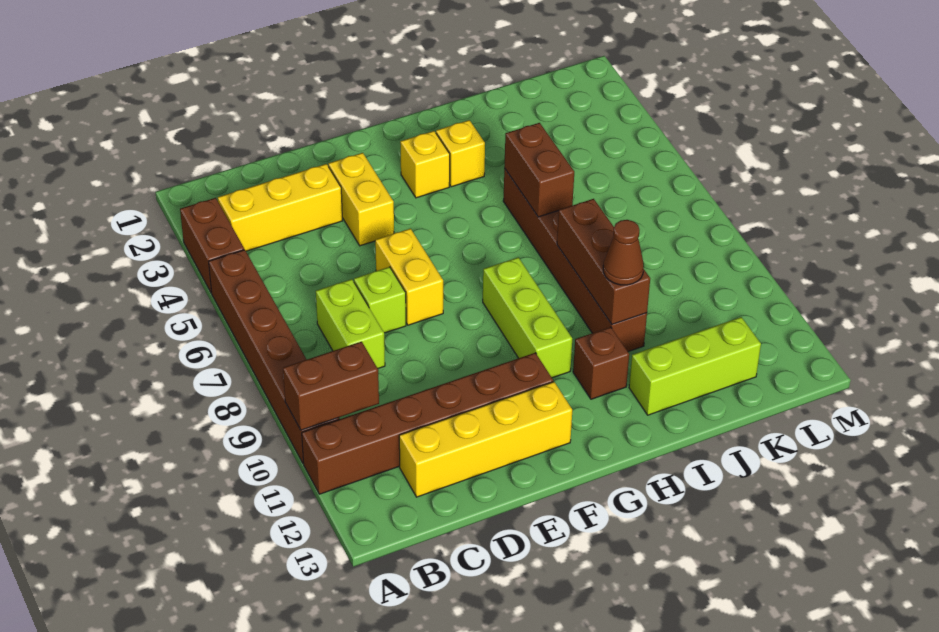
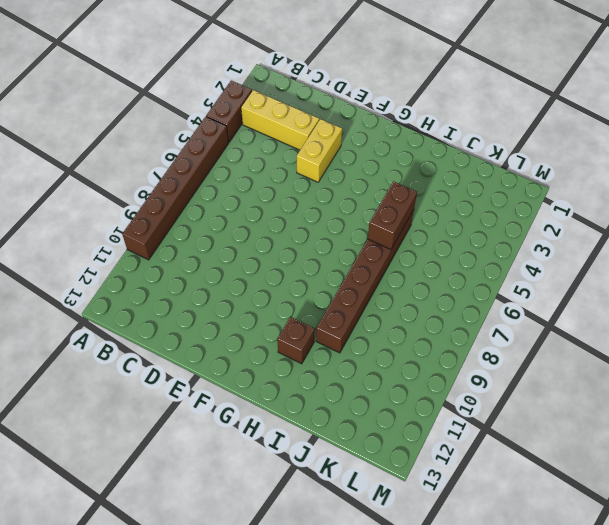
none -> brown 1x6 brick [302,353,553,494]
none -> lime 1x2 brick [316,279,385,368]
none -> yellow 1x4 brick [399,382,572,497]

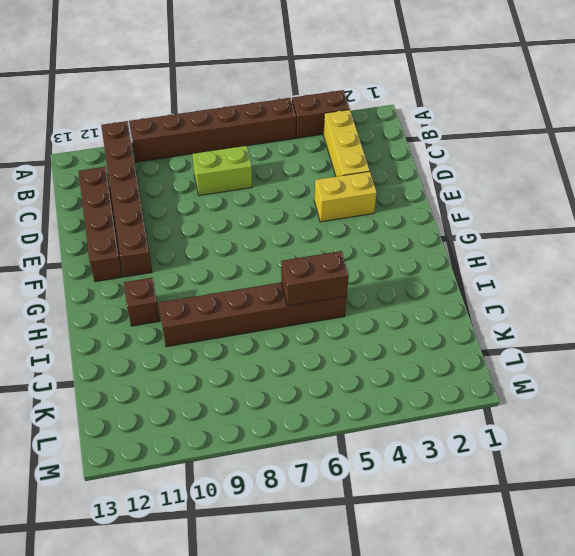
brown 1x4 brick [79,167,123,282] -> yellow 1x4 brick [399,382,572,497]
none -> lime 1x1 brick [354,267,406,333]
none -> yellow 1x2 brick [375,229,443,325]
none -> yellow 1x1 brick [400,131,450,198]

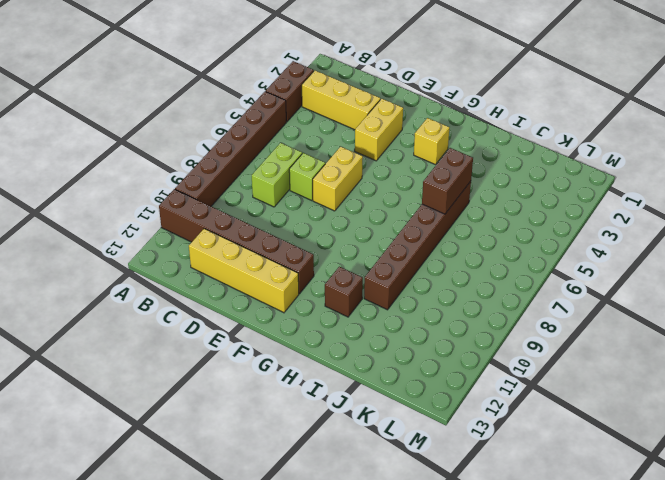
none -> lime 1x3 brick [483,257,572,378]
none -> yellow 1x1 brick [436,120,485,187]
none -> lime 1x3 brick [629,317,761,415]

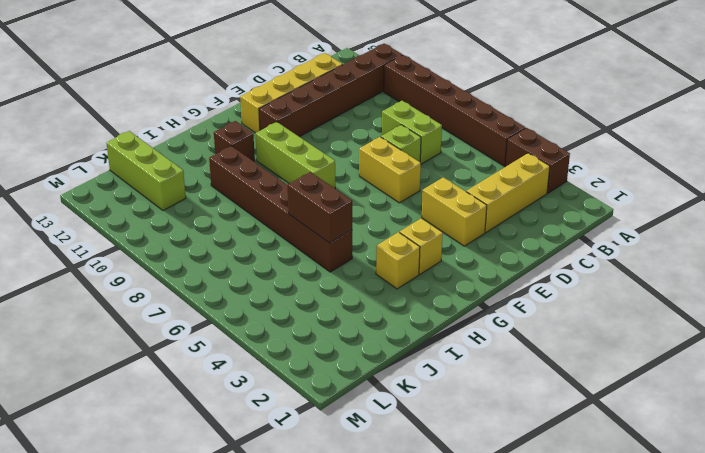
lime 1x3 brick [106,131,186,210] -> lime 1x3 brick turned to [629,317,761,415]
none -> brown 1x2 brick [283,342,379,430]
none -> brown 1x3 brick [557,199,650,324]
none -> brown 1x1 cone [603,220,644,285]

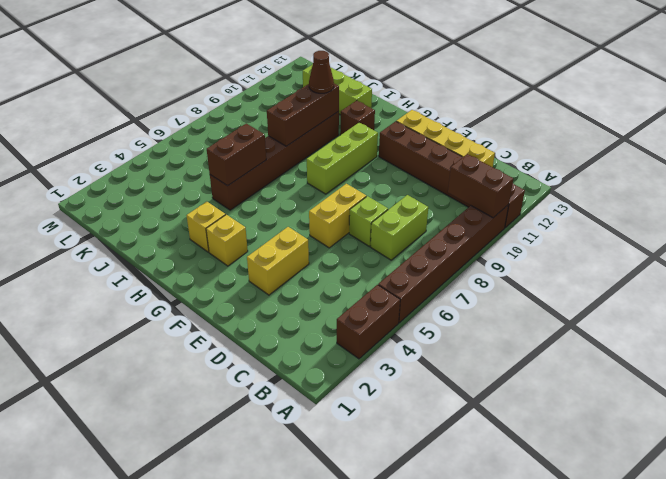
none -> yellow 1x3 brick [218,164,342,251]

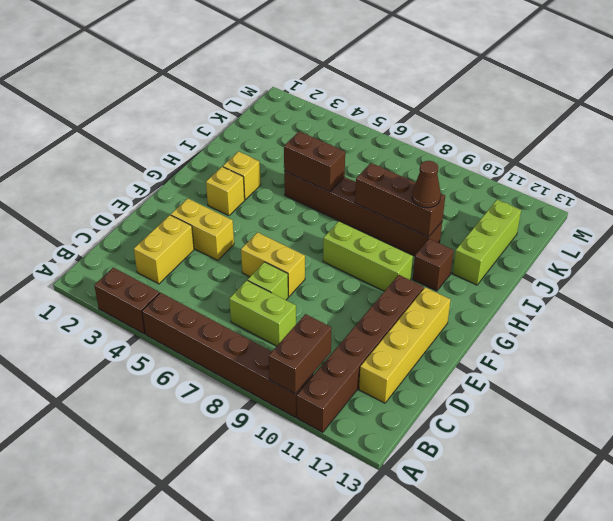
yellow 1x2 brick [134,215,194,284] -> yellow 1x3 brick [218,164,342,251]

